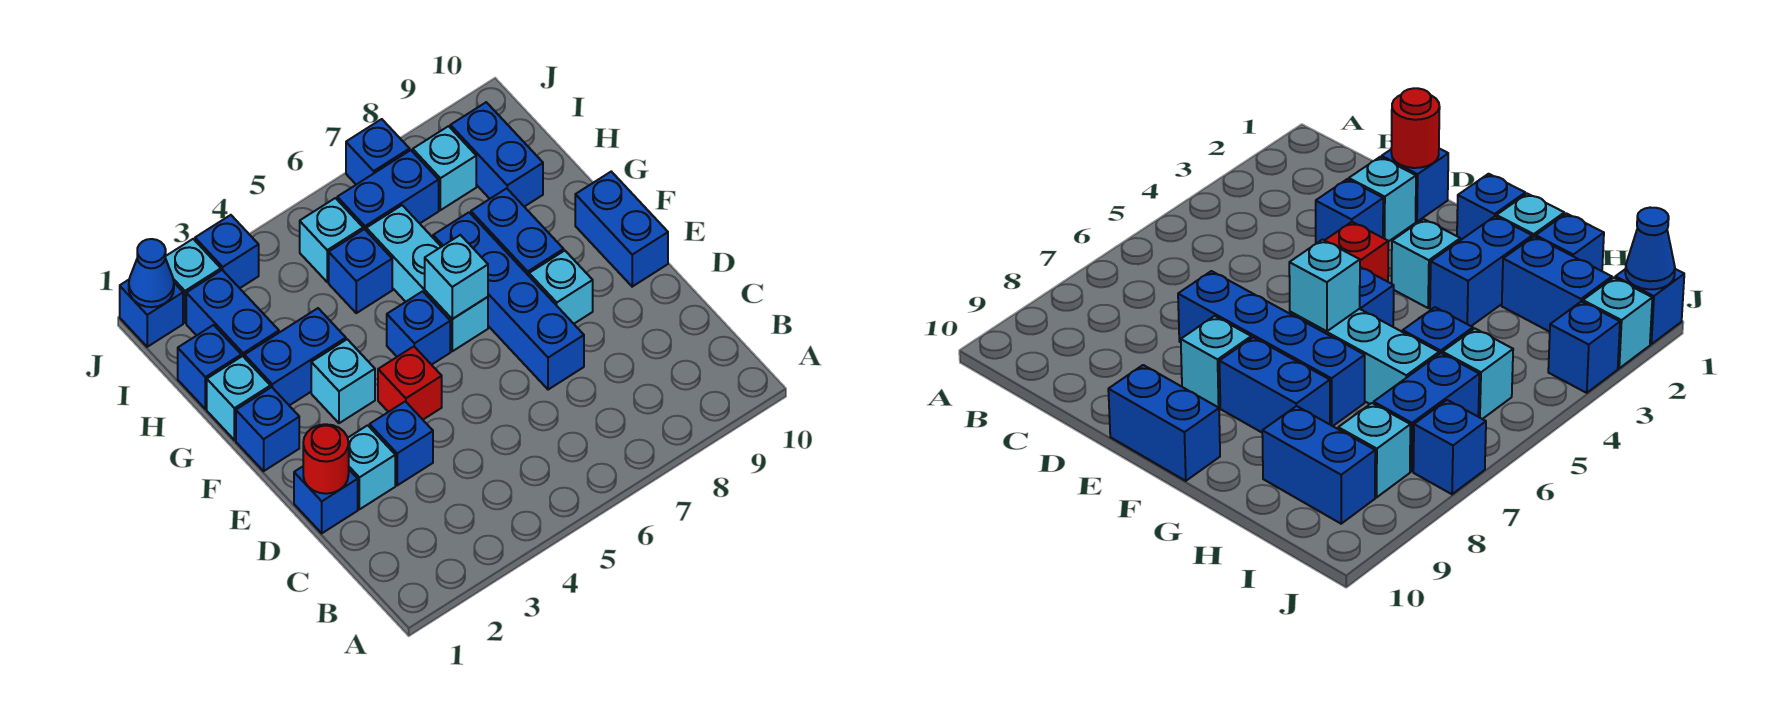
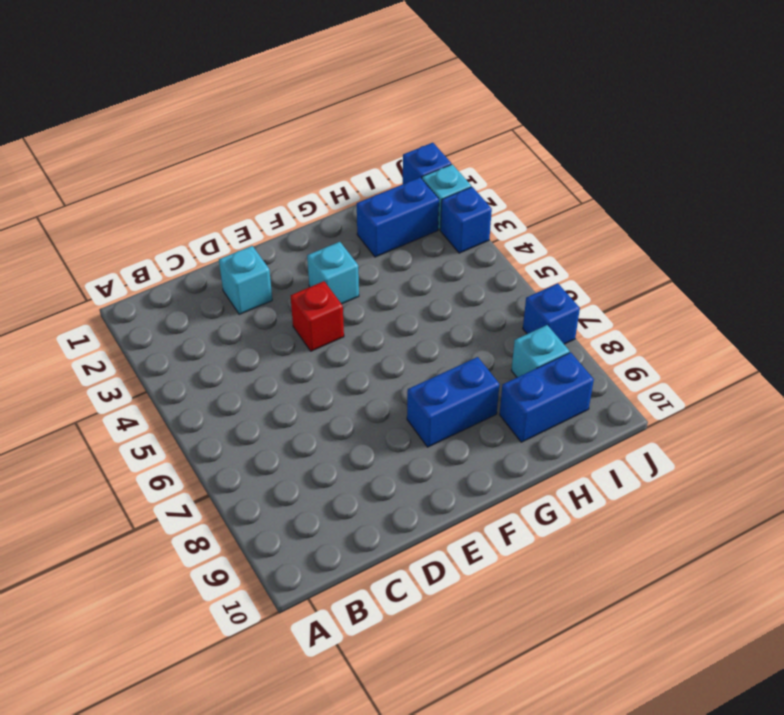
none -> blue 1x1 brick [294,467,358,533]
none -> blue 1x1 brick [370,401,433,485]
none -> blue 1x4 brick [433,212,584,390]

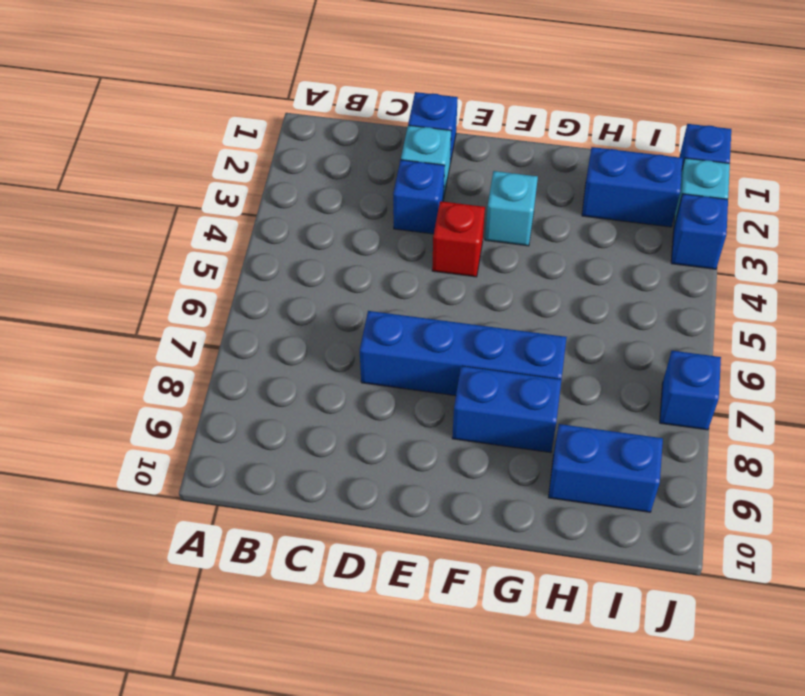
none -> cyan 1x1 brick [529,251,593,324]
none -> blue 1x2 brick [575,172,668,287]
none -> blue 1x1 brick [236,387,299,471]

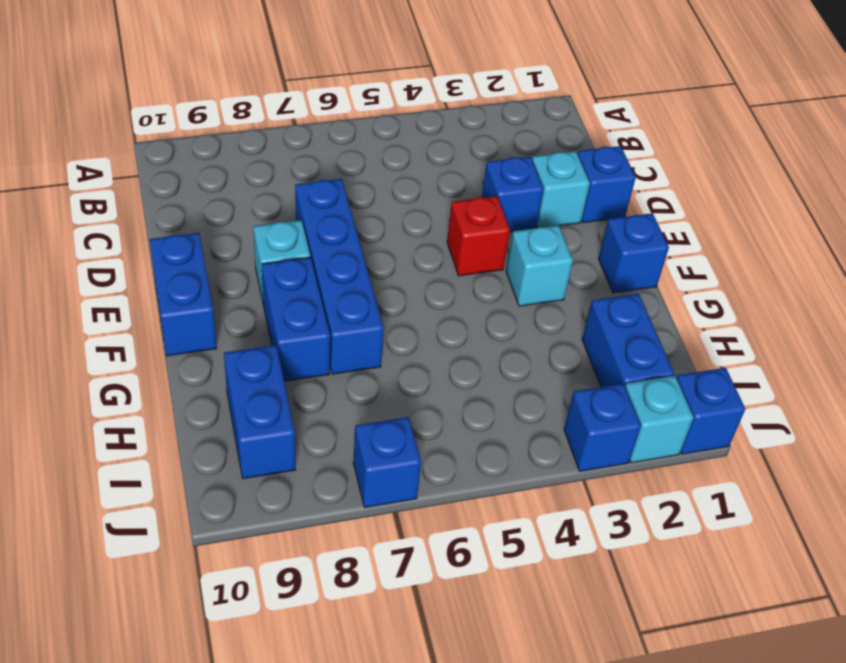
none -> blue 1x1 brick [387,291,450,365]
none -> cyan 1x3 brick [366,205,488,351]
none -> cyan 1x1 brick [207,356,270,440]

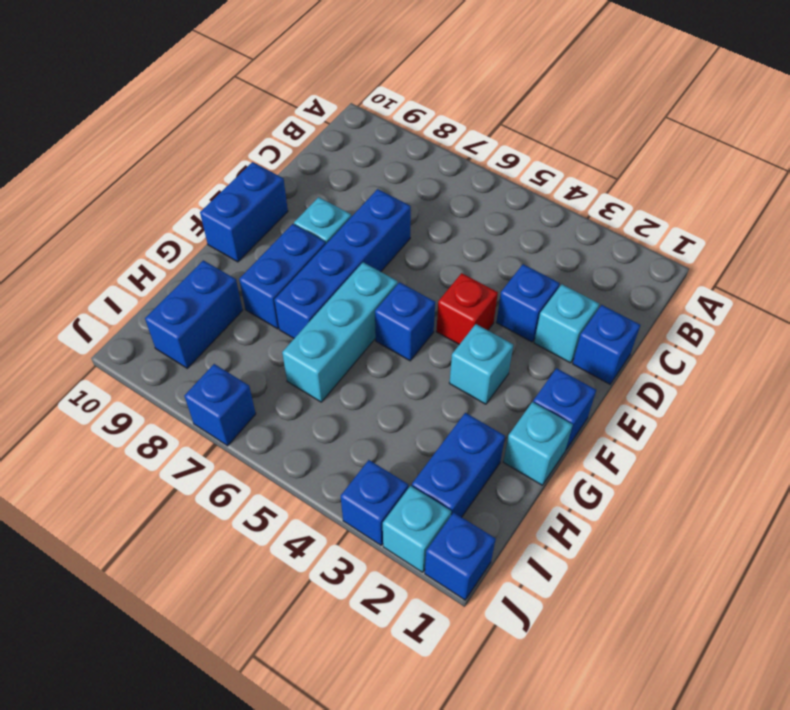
none -> blue 1x2 brick [245,308,346,405]
none -> blue 1x1 brick [178,325,241,409]
none -> blue 1x1 brick [329,229,392,313]

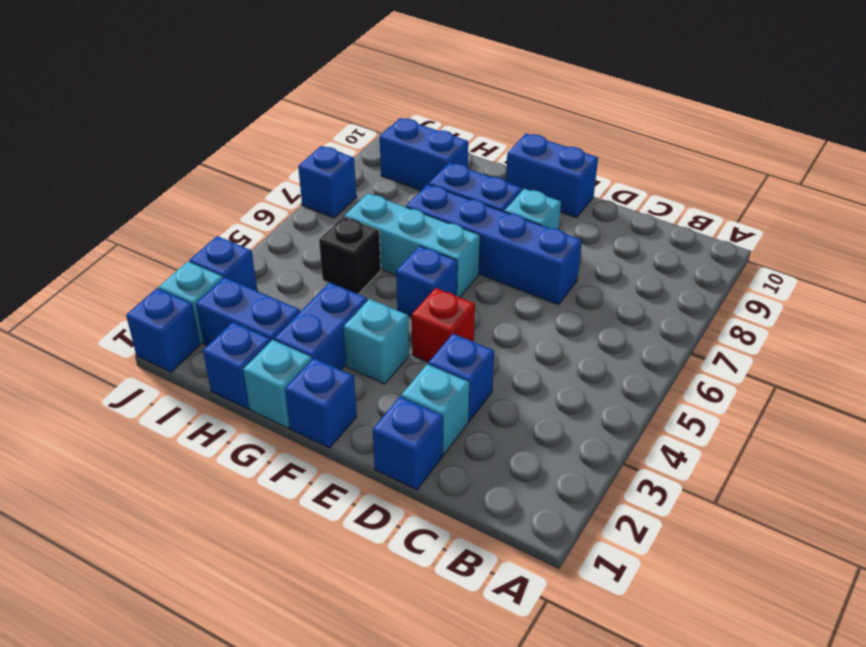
black 1x1 brick [319,217,381,294] -> blue 1x1 brick [329,229,392,313]
none -> cyan 1x1 brick [300,198,363,282]
none -> blue 1x2 brick [337,150,439,230]
none -> cyan 1x1 brick [413,126,476,210]

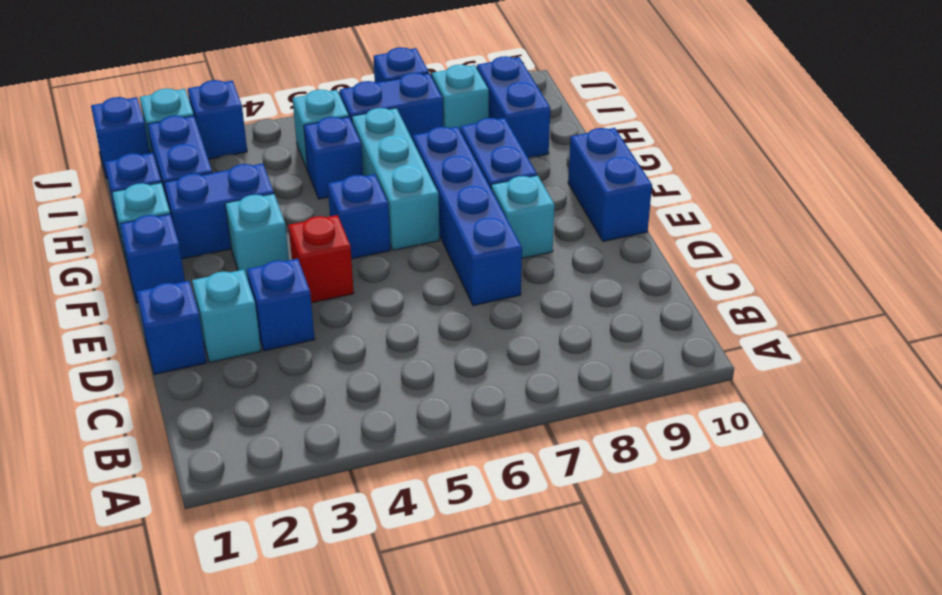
none -> red 1x1 round brick [303,424,349,494]
none -> cyan 1x1 brick [425,235,488,319]
none -> blue 1x1 cone [129,239,174,307]

